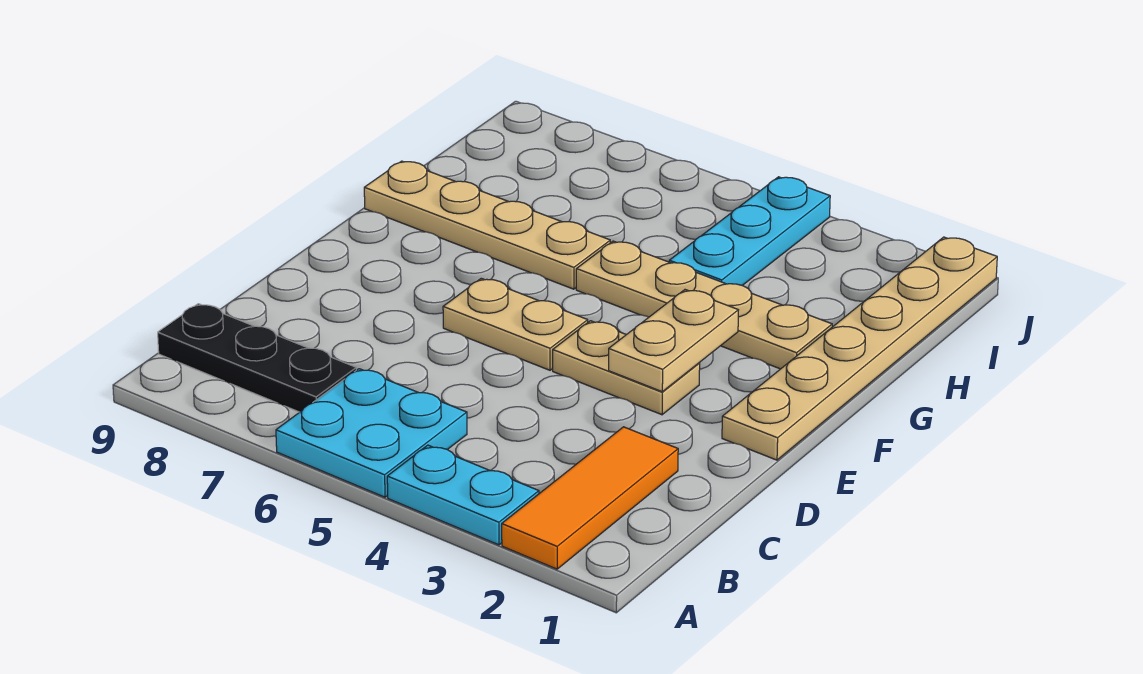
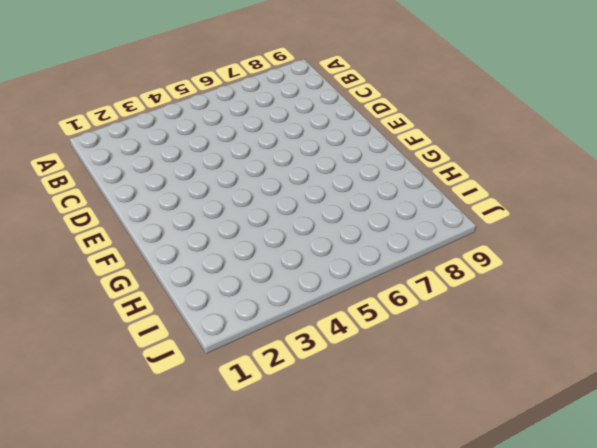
none -> orange 1x3 tile [502,427,678,569]
none -> cyan 1x2 plate [387,445,539,545]

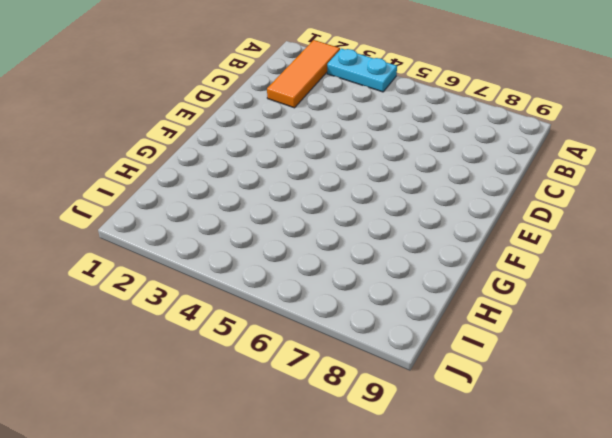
none -> cyan 2x2 plate [276,369,467,497]
none -> black 1x3 plate [158,304,356,412]

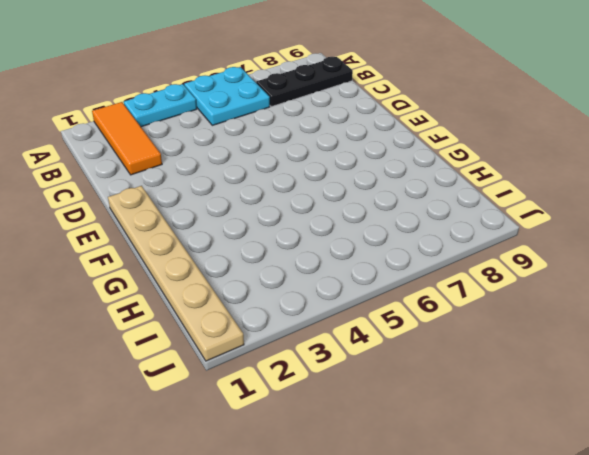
none -> tan 1x2 plate [553,321,700,415]
none -> tan 1x2 plate [443,278,588,370]

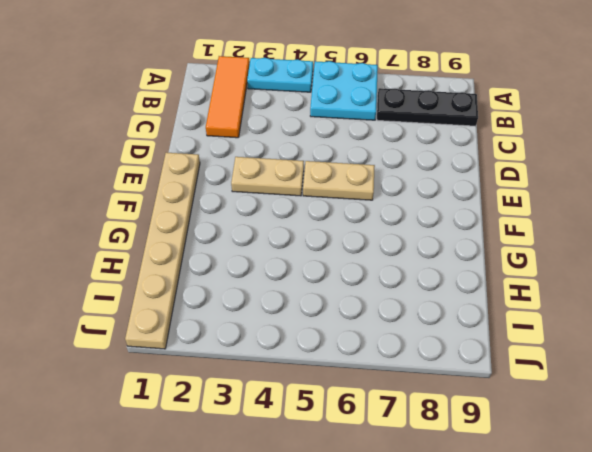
none -> tan 1x4 plate [576,241,832,369]
none -> tan 1x4 plate [364,161,610,289]

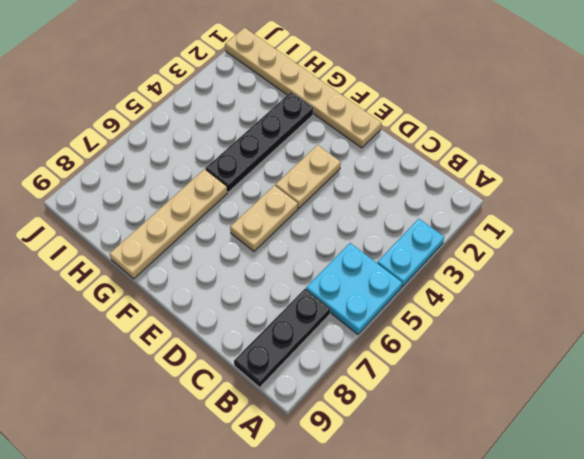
black 1x4 plate [205,92,313,192] -> tan 1x4 plate [576,241,832,369]
none -> orange 1x3 tile [502,427,678,569]
none -> cyan 1x3 plate [669,177,830,285]

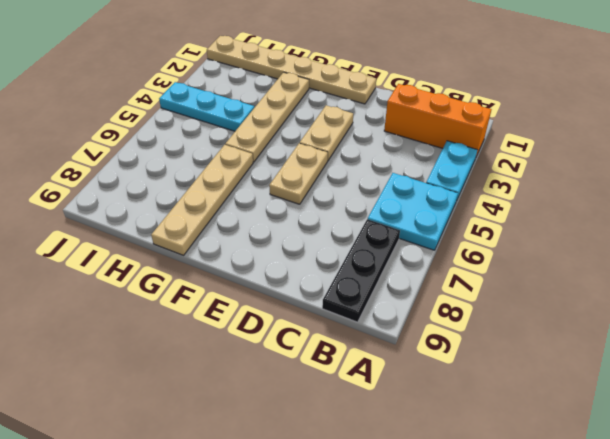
orange 1x3 brick [384,84,492,156] -> orange 1x3 tile [502,427,678,569]
none -> tan 1x2 plate [609,290,738,392]

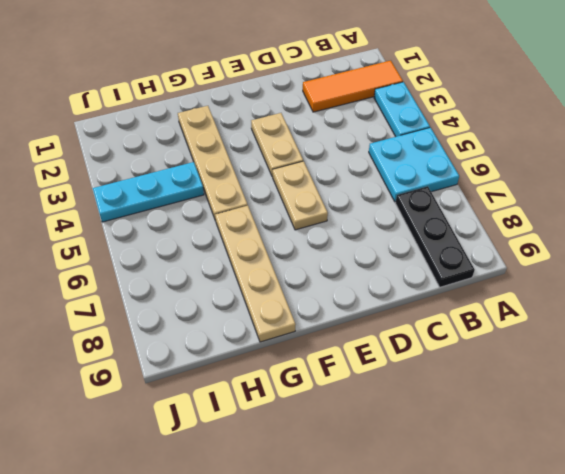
none -> tan 1x6 plate [722,237,997,460]
none -> tan 1x2 plate [609,290,738,392]

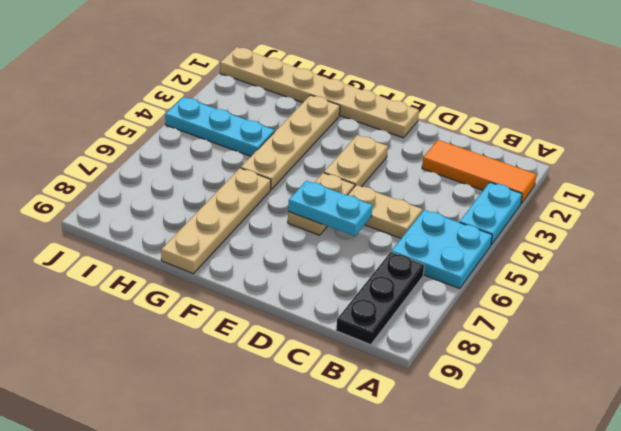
tan 1x2 plate [348,185,422,238] -> tan 1x2 plate moved to [609,290,738,392]
cyan 1x2 plate [288,181,373,236] -> none

